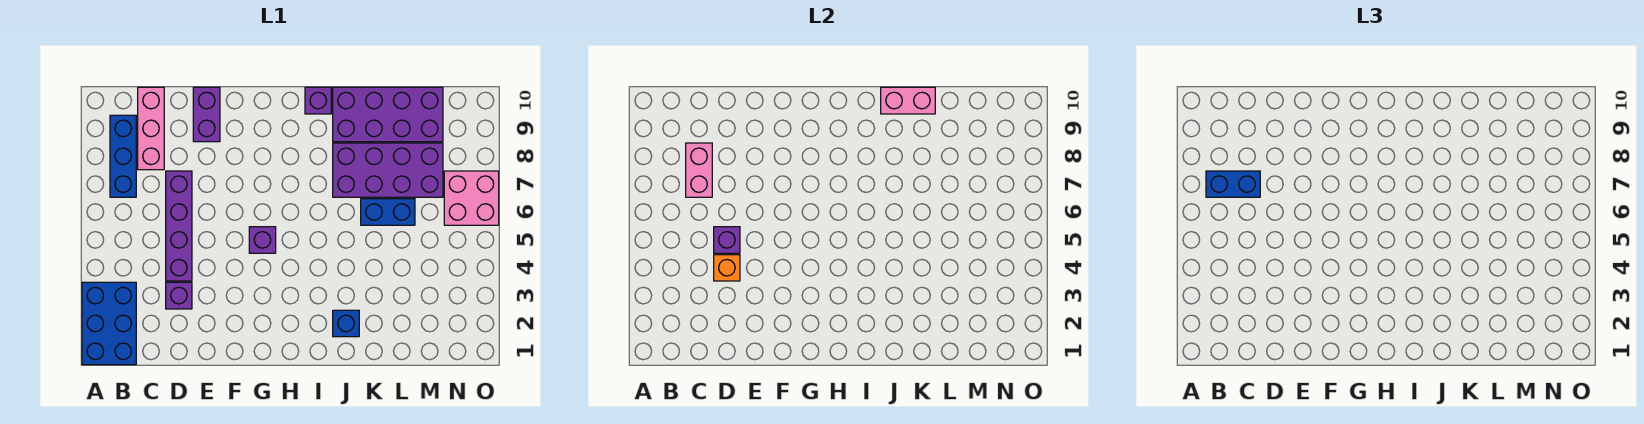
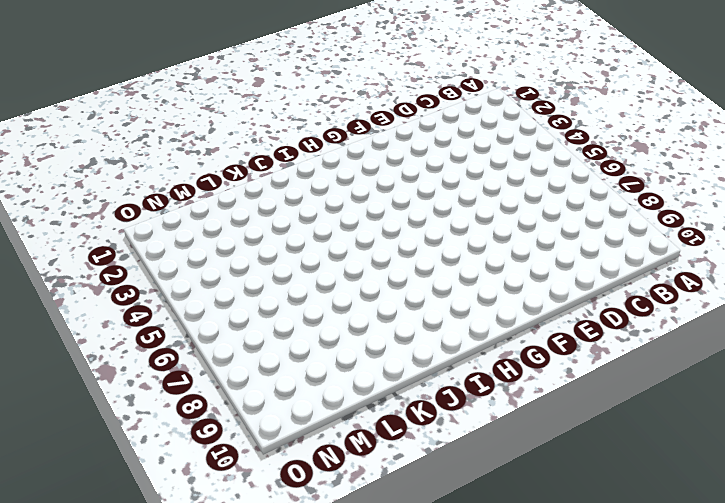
none -> blue 2x3 brick [82,282,136,365]
none -> blue 1x3 brick [110,115,136,197]
none -> pink 1x3 brick [138,87,164,170]

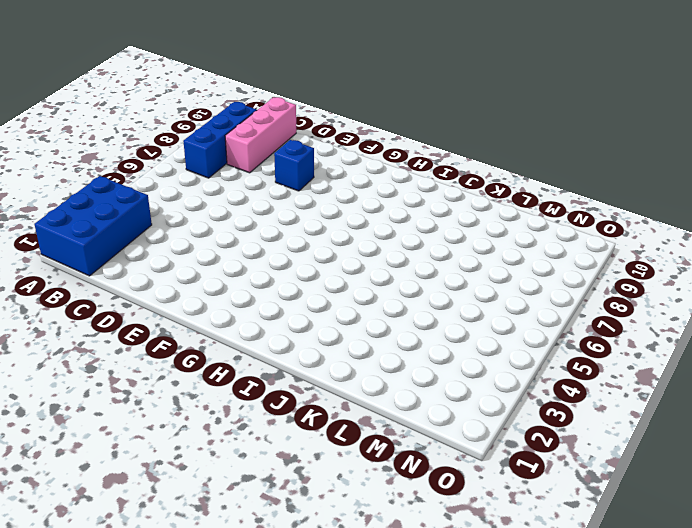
blue 1x1 brick [274,140,314,191] -> blue 1x1 brick moved to [333,310,359,337]
none -> purple 1x1 brick [166,282,192,309]
none -> purple 1x4 brick [166,171,192,281]
none -> purple 1x2 brick [193,87,220,142]

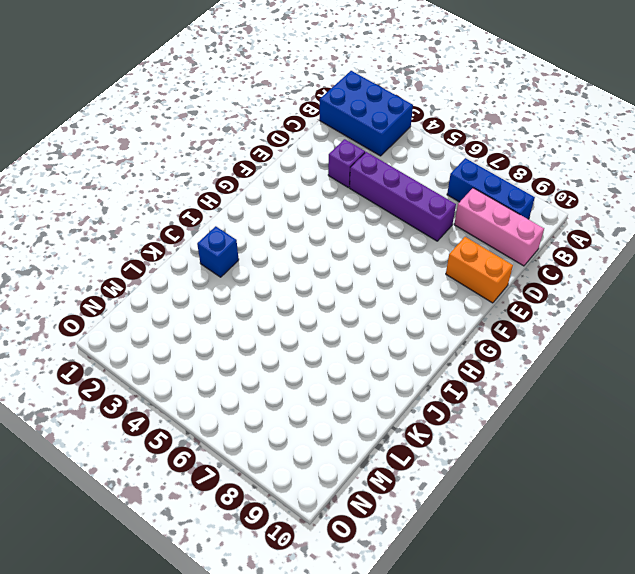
orange 1x2 brick [446,237,513,303] -> purple 1x2 brick [193,87,220,142]
none -> purple 1x1 brick [249,227,276,253]
none -> purple 1x1 brick [305,87,331,114]
none -> purple 2x4 brick [333,143,443,197]

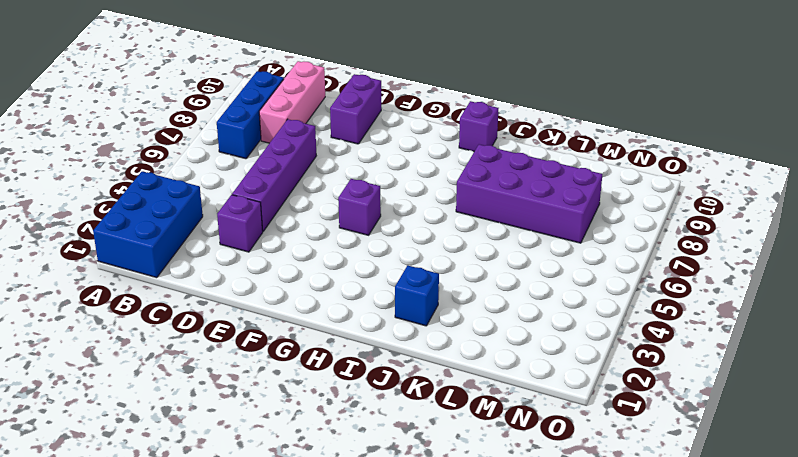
none -> purple 2x4 brick [333,87,443,142]
none -> blue 1x2 brick [361,199,415,225]
none -> pink 2x2 brick [444,171,499,225]

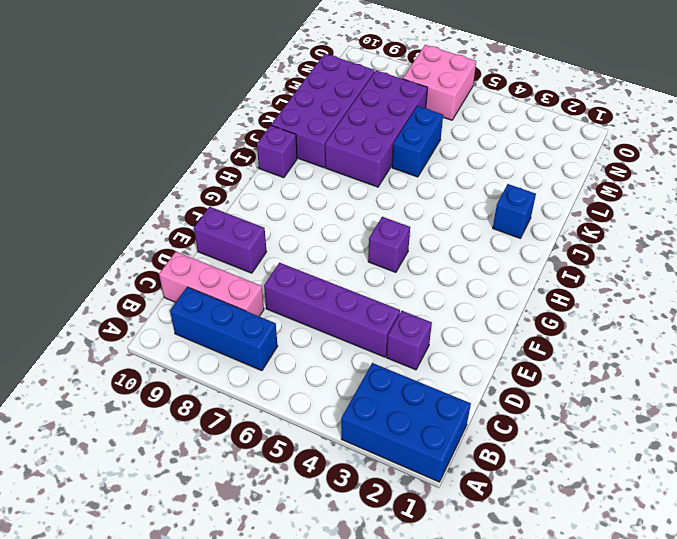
none -> pink 1x2 brick [686,143,712,197]
none -> orange 1x1 brick [714,255,740,281]
none -> purple 1x1 brick [714,227,740,253]

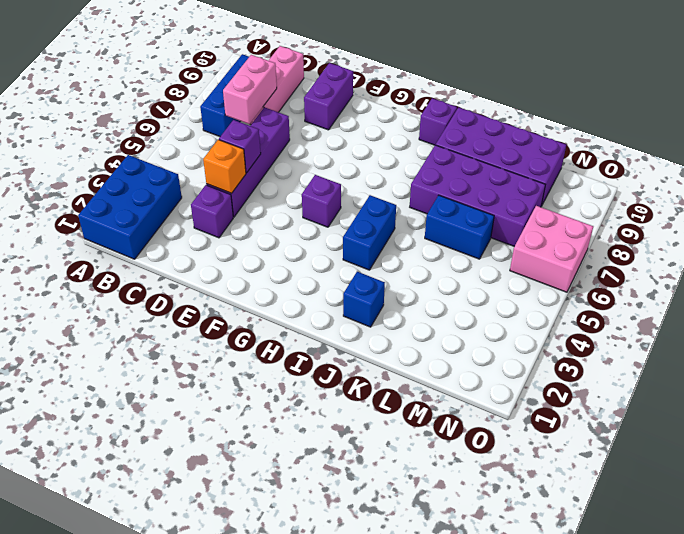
blue 1x2 brick [343,195,396,270] -> blue 1x2 brick turned to [1206,171,1260,197]
none -> pink 1x2 brick [881,87,935,114]

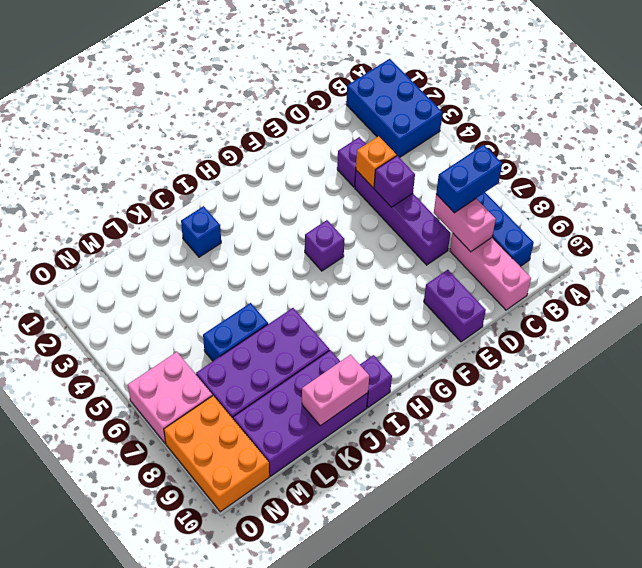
orange 2x3 brick [164,396,269,512] -> none

